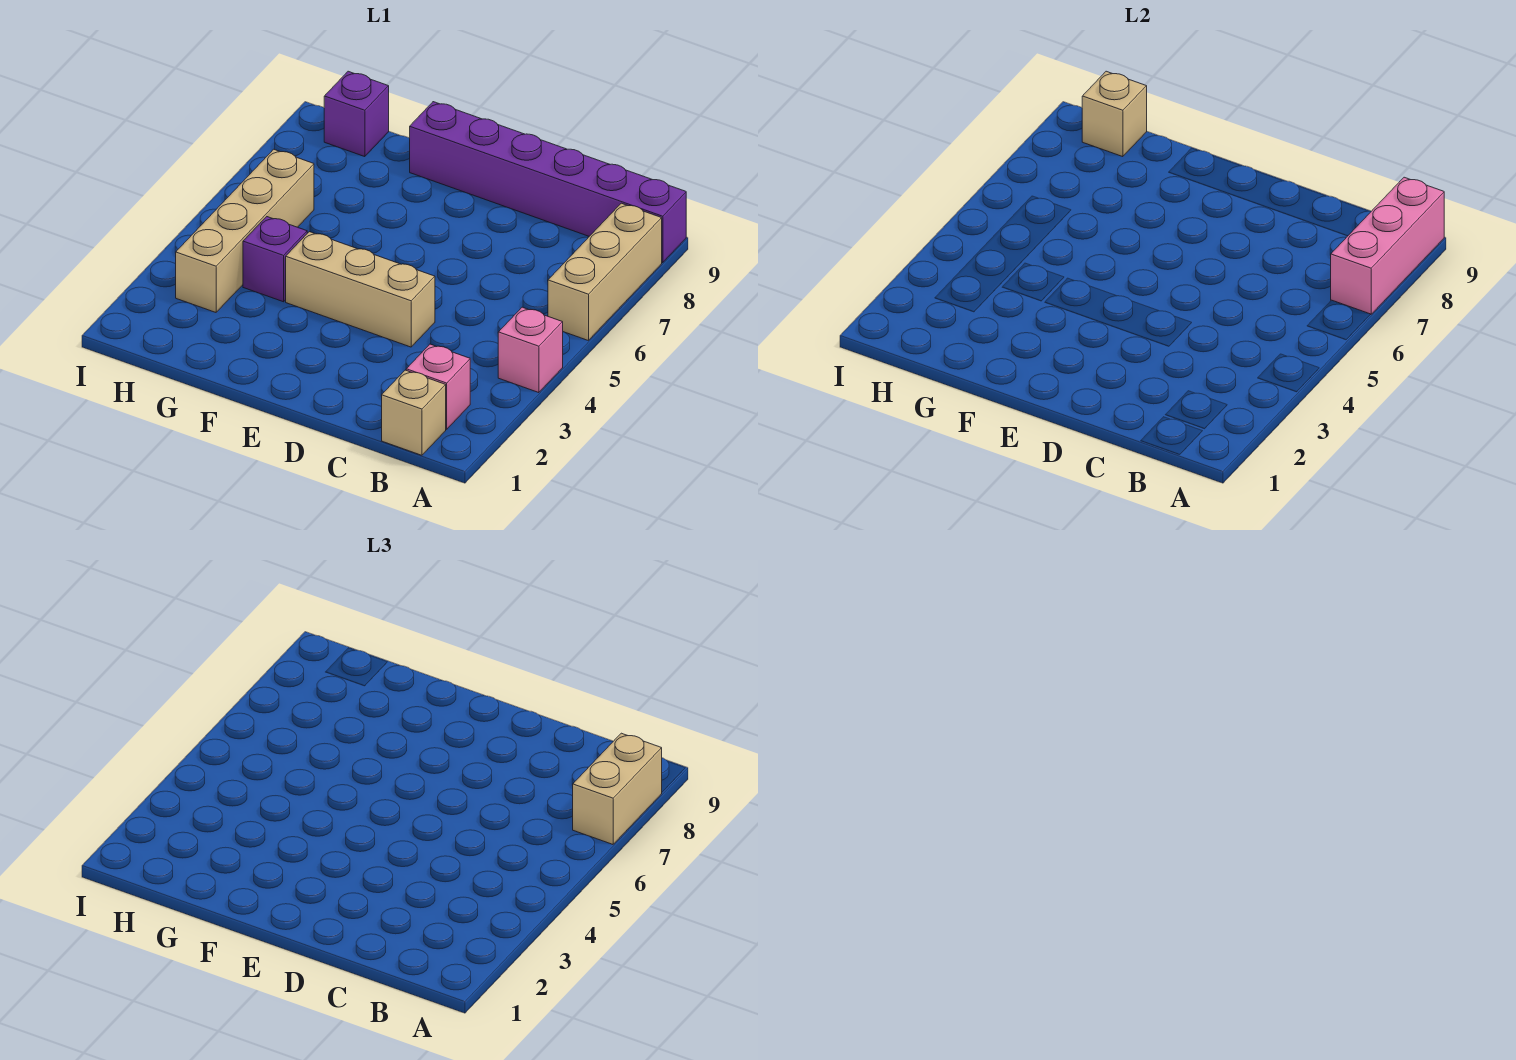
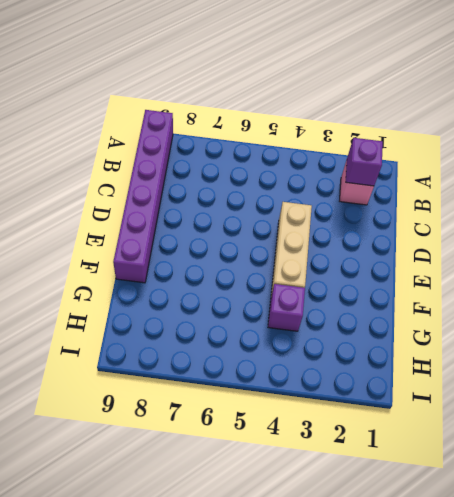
purple 1x1 brick [346,138,383,186] -> purple 1x1 brick moved to [324,71,389,157]
none -> pink 1x1 brick [498,307,563,393]
none -> tan 1x3 brick [548,203,662,341]
none -> tan 1x1 brick [382,370,446,455]

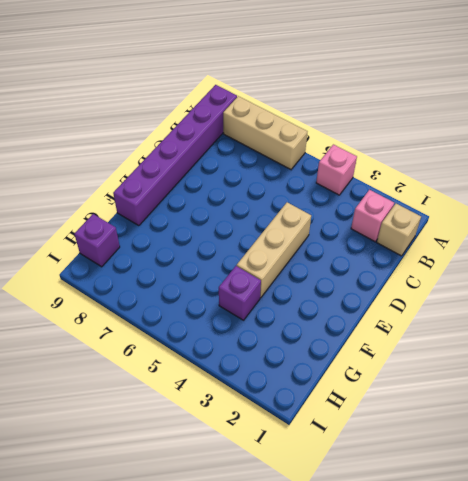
none -> tan 1x4 brick [176,149,314,312]
none -> pink 1x3 brick [1331,177,1444,314]
none -> tan 1x1 brick [1082,71,1147,157]

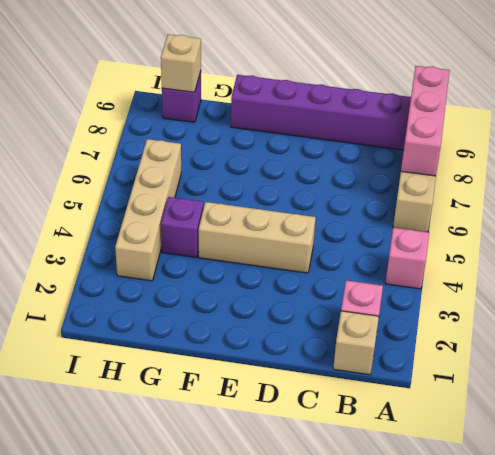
none -> tan 1x2 brick [573,733,662,844]

